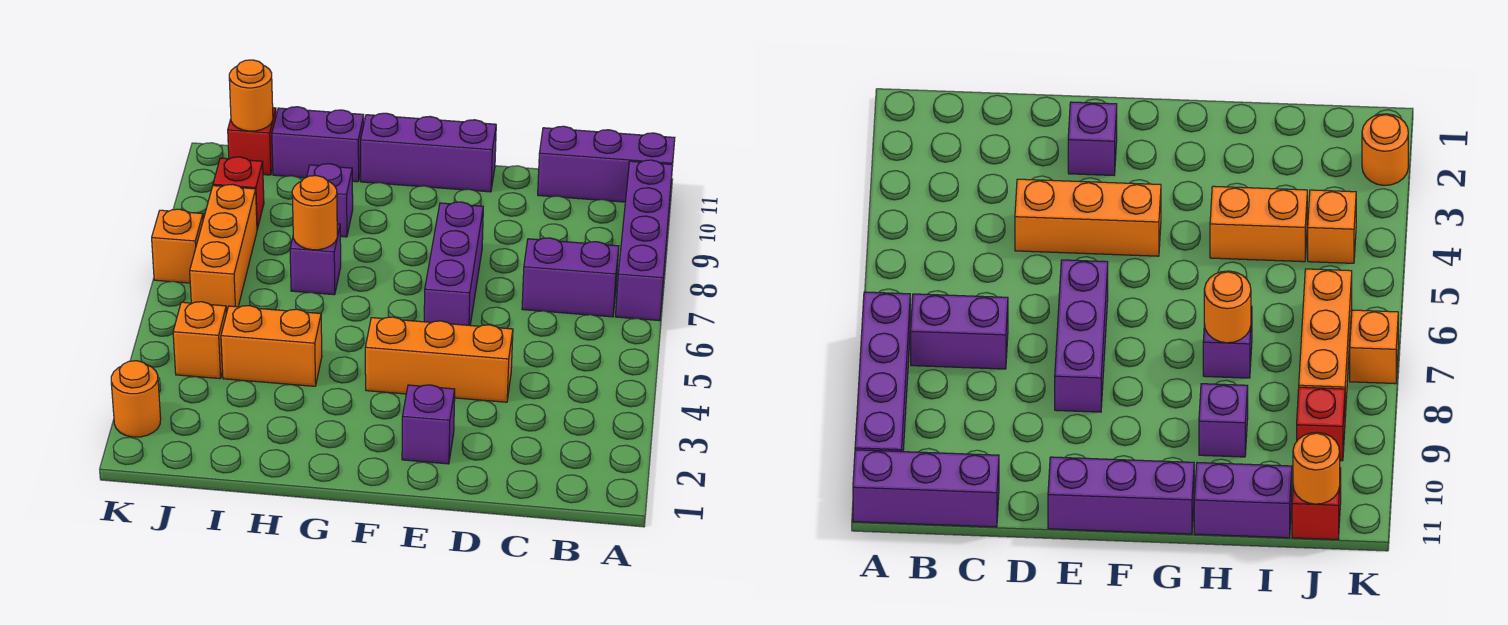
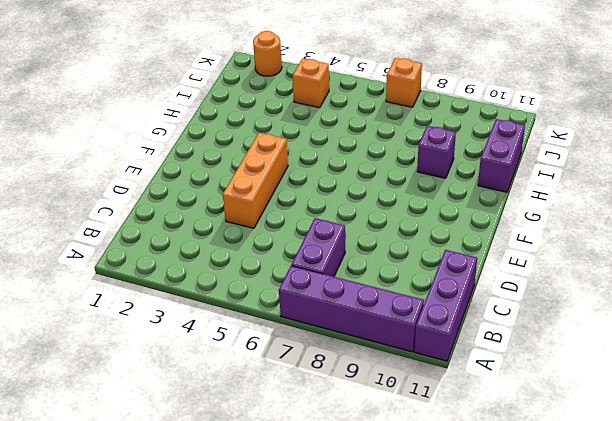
none -> purple 1x1 brick [402,385,455,464]
none -> purple 1x3 brick [424,202,483,325]
none -> purple 1x3 brick [361,113,496,192]

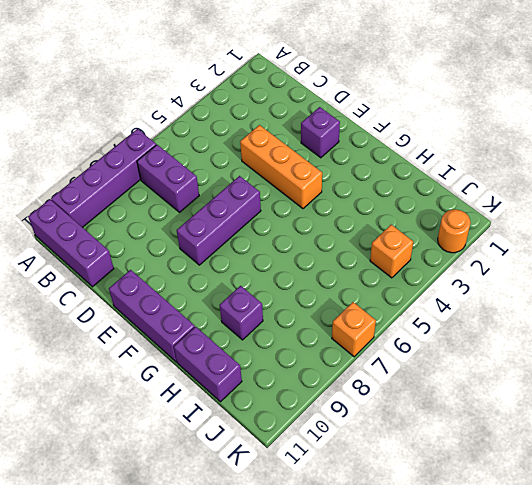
none -> orange 1x2 brick [221,306,322,386]
none -> purple 1x1 brick [290,224,341,295]
none -> orange 1x3 brick [190,184,257,313]

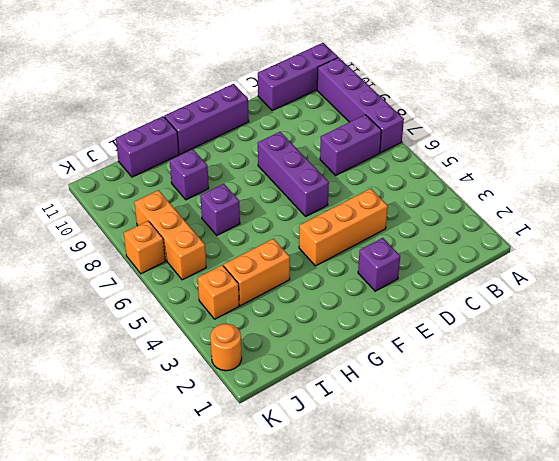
none -> red 1x1 brick [213,157,264,229]
none -> red 1x1 brick [228,108,276,175]
none -> orange 1x1 round brick [292,176,337,250]

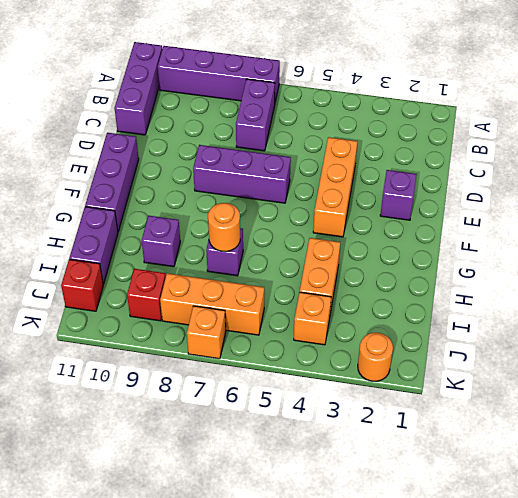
none -> orange 1x1 round brick [229,60,273,131]

